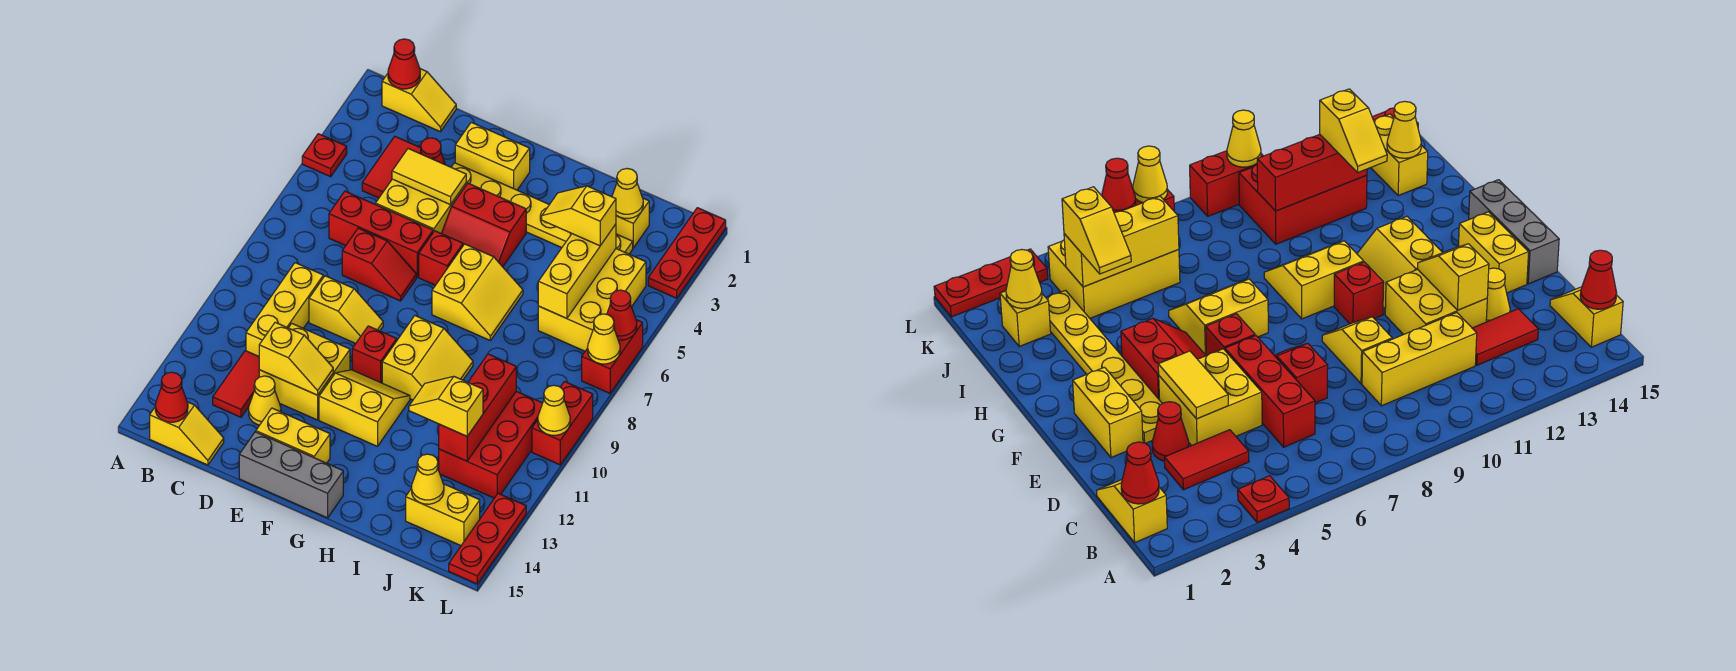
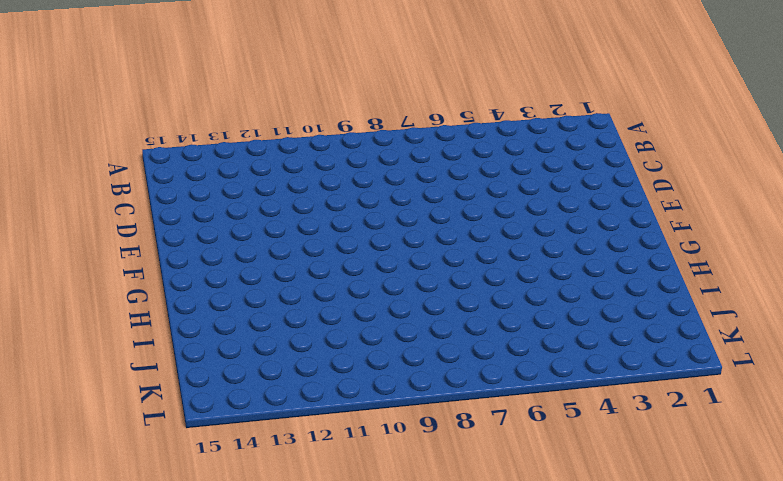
none -> red 1x1 plate [302,134,347,177]
none -> yellow 1x2 slope [382,69,456,132]
none -> yellow 1x2 slope [150,402,224,465]
none -> red 1x2 tile [362,136,421,198]

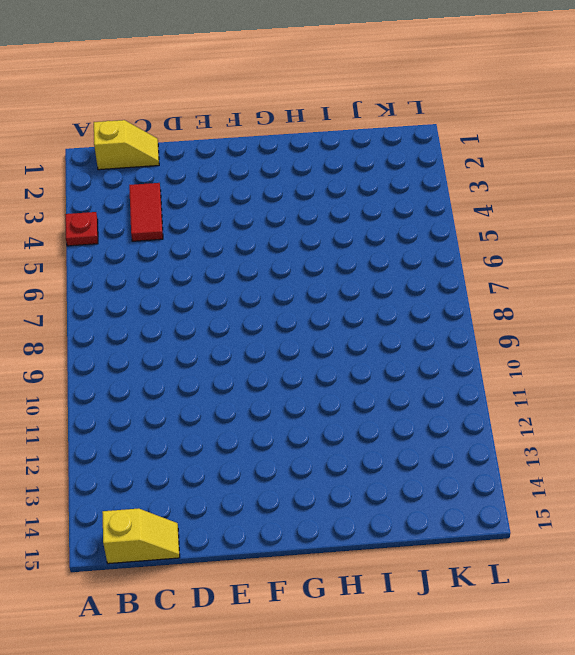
none -> red 1x3 brick [329,191,433,277]
none -> yellow 1x3 brick [246,263,323,356]
none -> red 1x2 tile [213,351,259,417]
none -> red 1x1 cone [420,138,445,164]

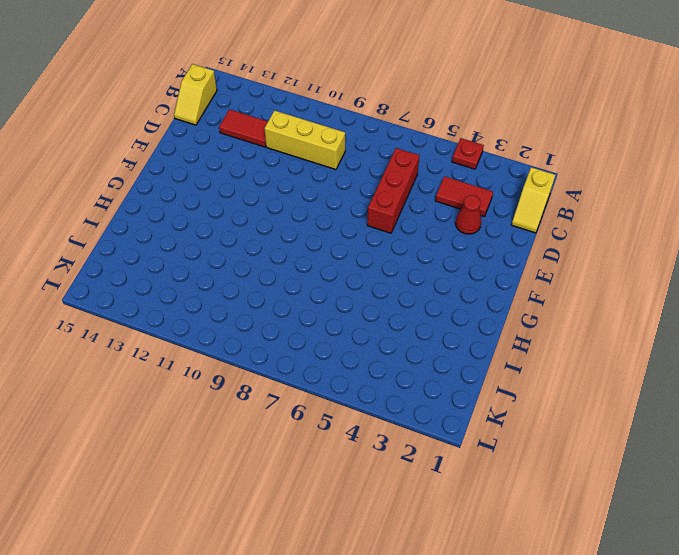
none -> yellow 2x2 brick [375,179,466,233]
none -> red 1x2 slope [342,228,417,301]
none -> yellow 1x2 slope [309,276,383,343]
none -> yellow 2x2 brick [259,324,350,420]

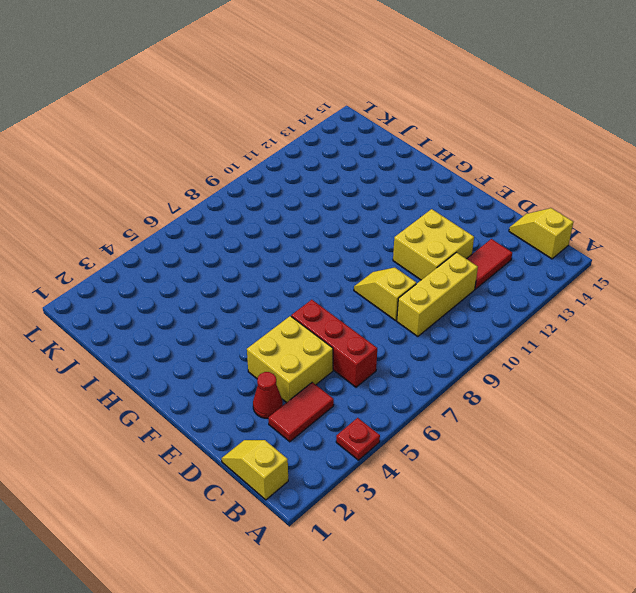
none -> red 1x2 slope [342,228,417,301]
none -> yellow 1x1 cone [249,376,281,425]
none -> yellow 1x2 brick [455,122,530,190]
none -> yellow 1x6 plate [451,163,633,254]

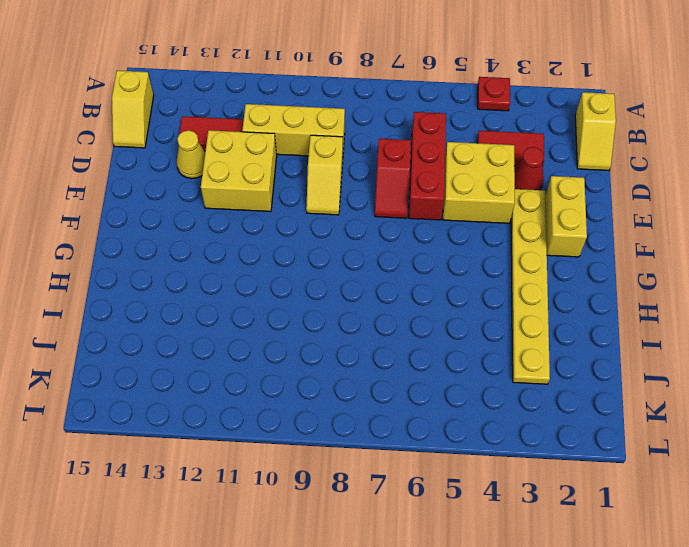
none -> yellow 1x2 brick [256,408,330,463]
none -> grey 1x3 brick [239,432,343,518]
none -> red 2x2 slope [441,183,526,267]
none -> red 1x1 brick [419,231,463,285]

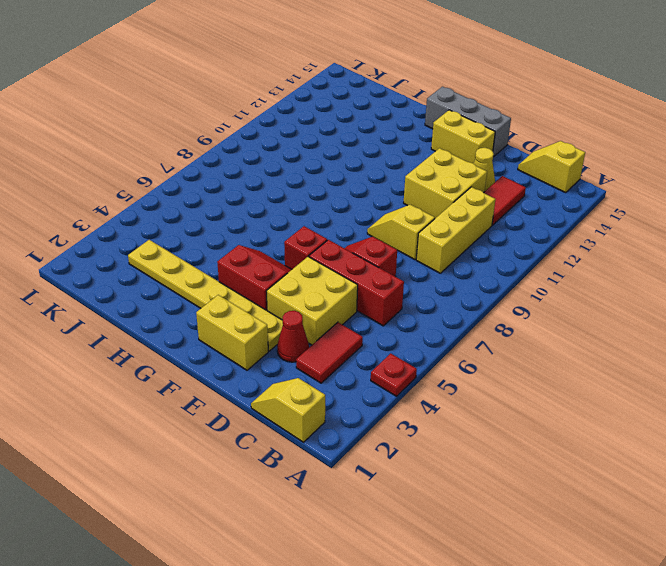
none -> red 1x1 brick [352,326,397,383]
none -> yellow 2x2 slope [319,370,410,446]
none -> yellow 2x2 slope [432,244,523,340]
none -> yellow 2x2 slope [382,316,473,400]

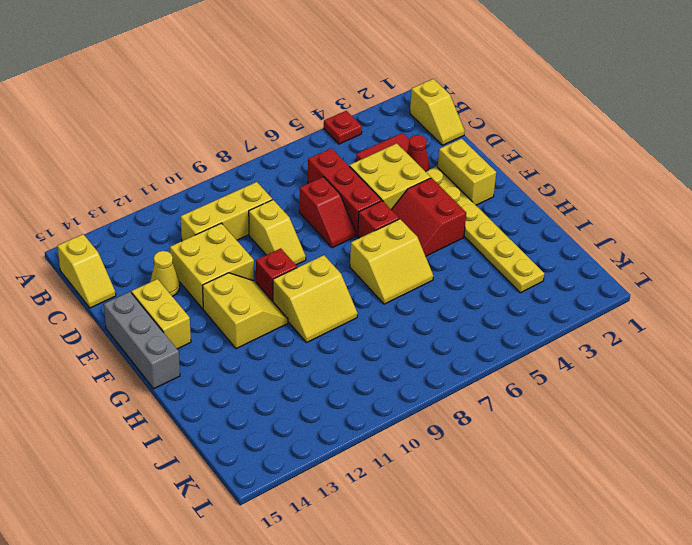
none -> red 1x2 tile [213,351,259,417]
none -> yellow 1x1 brick [616,198,649,248]
none -> yellow 2x3 brick [538,249,646,351]
none -> red 2x3 brick [439,391,542,498]

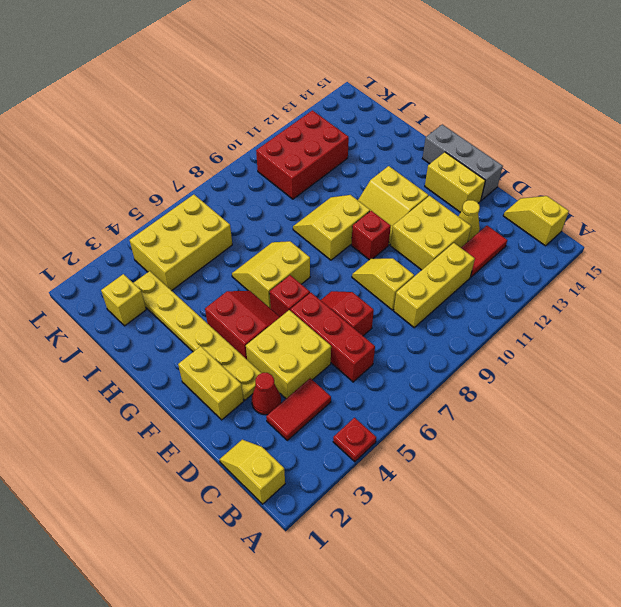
none -> yellow 1x2 brick [406,484,480,546]
none -> red 1x3 plate [648,208,726,298]
none -> red 1x2 brick [582,320,643,393]
none -> red 1x2 brick [532,382,593,465]

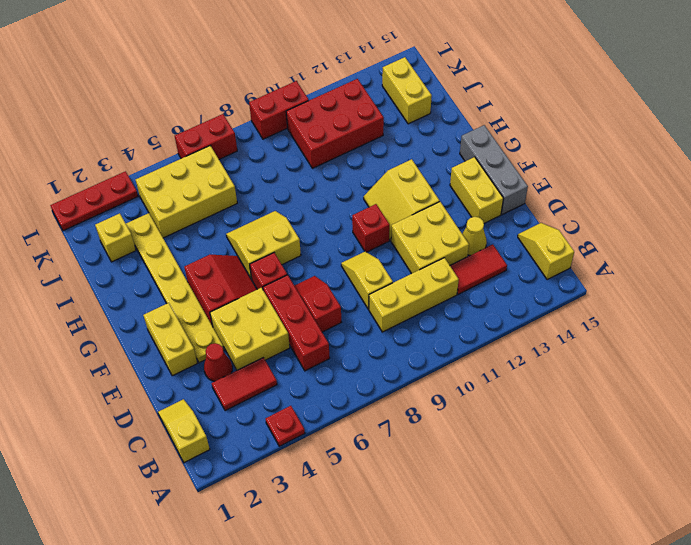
none -> yellow 2x2 slope [382,316,473,400]
none -> red 1x3 plate [449,493,526,584]
none -> red 1x1 cone [388,39,420,89]
none -> red 1x1 cone [155,372,188,422]

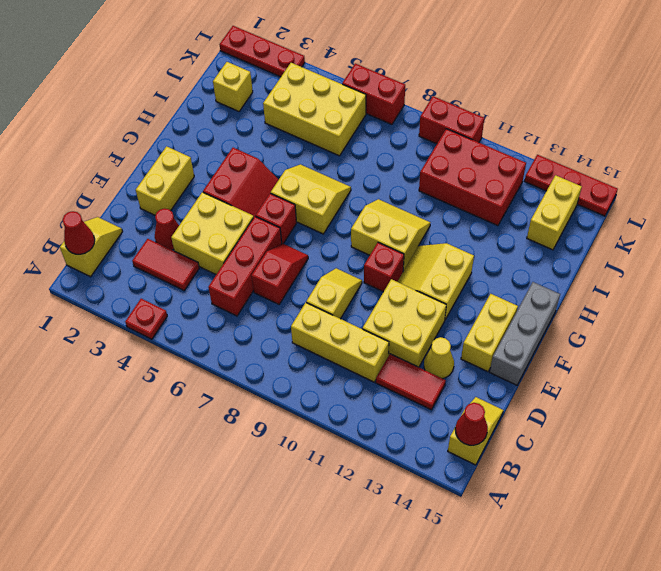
none -> yellow 1x6 plate [451,163,633,254]
none -> yellow 1x2 tile [392,149,466,205]
none -> yellow 1x2 slope [259,322,333,395]
none -> yellow 1x1 cone [612,169,643,219]

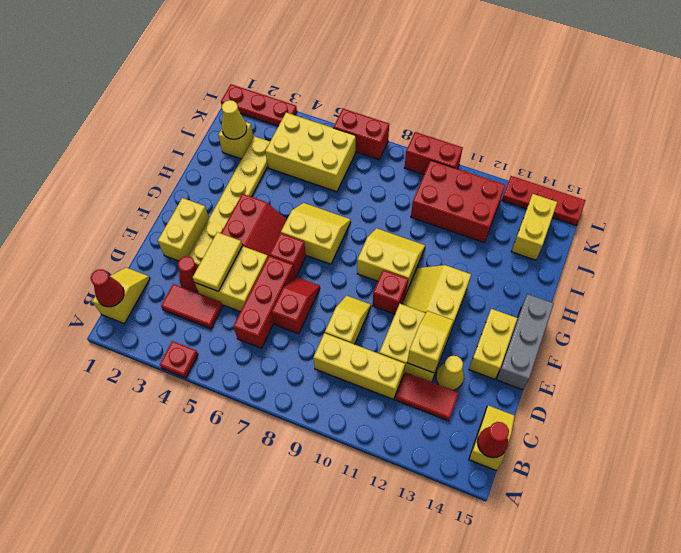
none -> yellow 1x3 brick [538,224,616,318]
none -> red 1x3 brick [439,354,516,461]
none -> yellow 1x1 cone [412,454,444,504]
none -> red 1x1 cone [607,290,637,340]

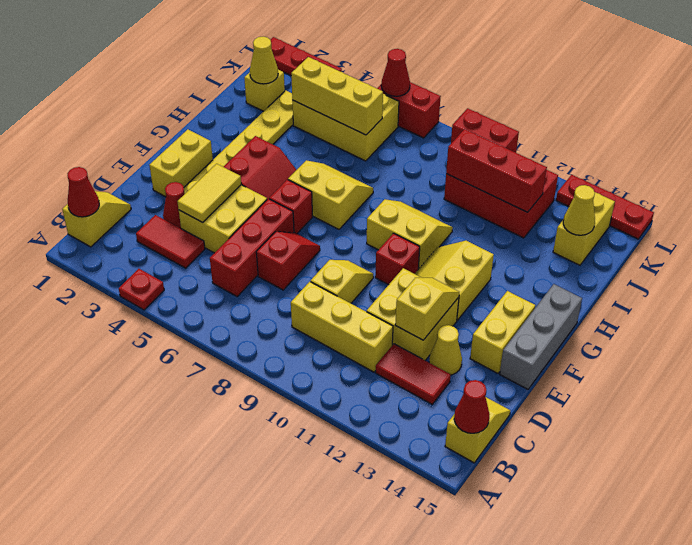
none -> yellow 1x1 cone [588,314,620,364]
none -> yellow 1x1 cone [538,385,570,435]
none -> yellow 1x2 slope [542,186,616,246]
none -> yellow 1x2 slope [409,376,483,436]

